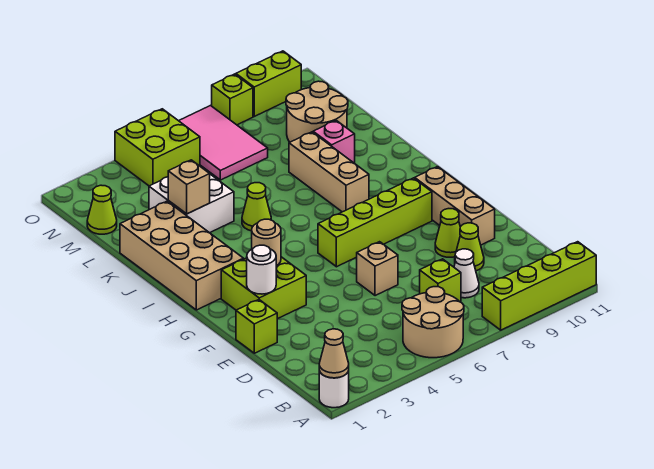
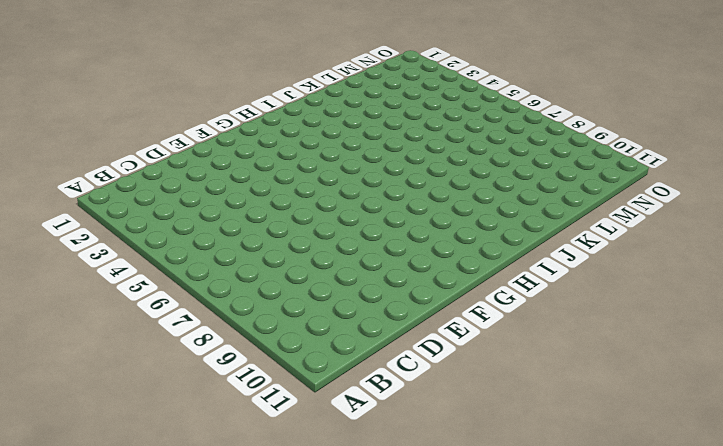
none -> white 1x1 round brick [319,371,349,408]
none -> tan 2x2 round brick [402,287,464,358]
none -> lime 1x4 brick [482,242,596,330]

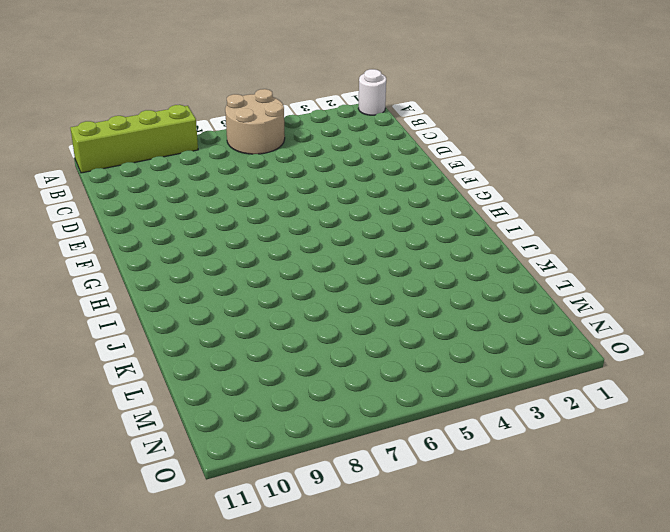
none -> lime 1x1 brick [420,259,461,302]
none -> white 1x1 cone [454,249,479,298]
none -> lime 1x1 cone [455,223,484,271]

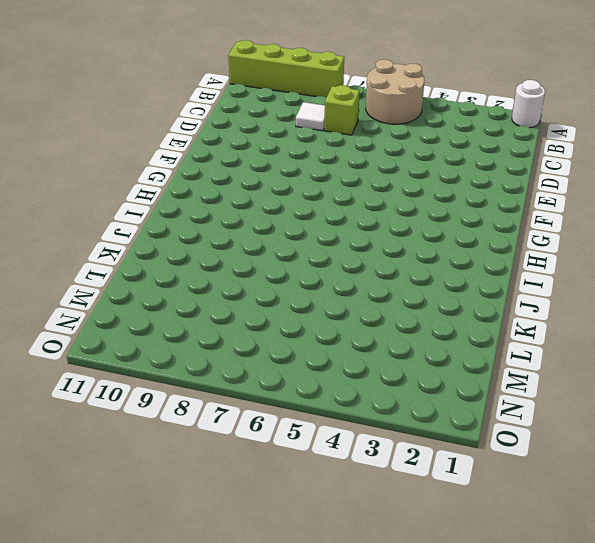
white 1x1 tile [296,102,325,131] -> white 1x1 cone [454,249,479,298]
none -> lime 1x1 cone [455,223,484,271]
none -> lime 1x1 brick [236,300,277,353]
none -> tan 1x1 brick [357,242,398,296]

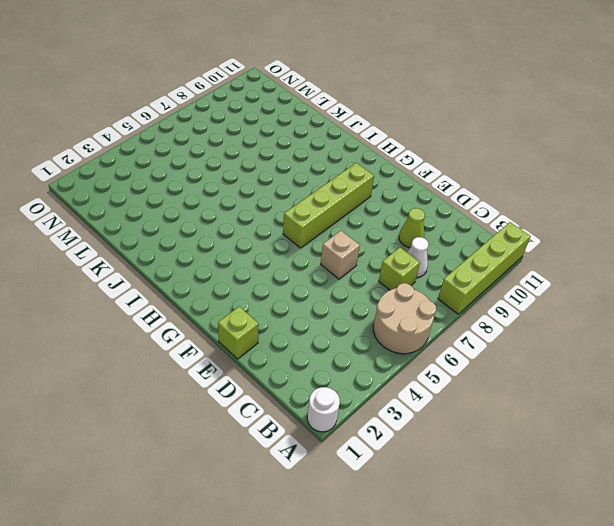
none -> lime 1x1 cone [435,209,460,257]
none -> tan 1x3 brick [415,167,495,245]
none -> lime 2x2 brick [221,257,306,319]

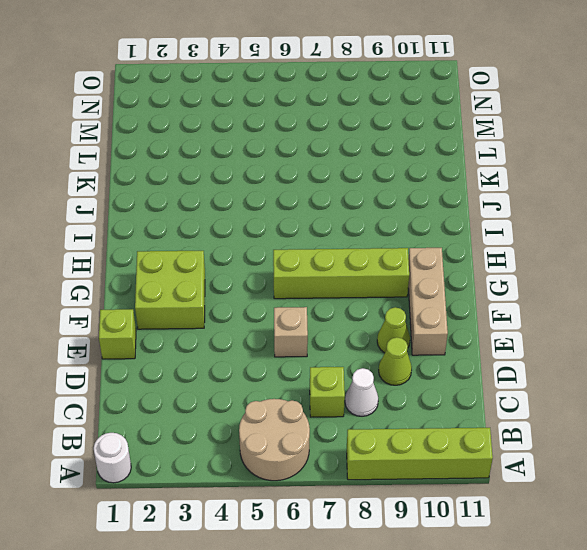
none -> tan 2x4 brick [120,201,244,310]
none -> tan 1x3 brick [289,132,369,212]
none -> lime 1x1 cone [242,183,271,231]

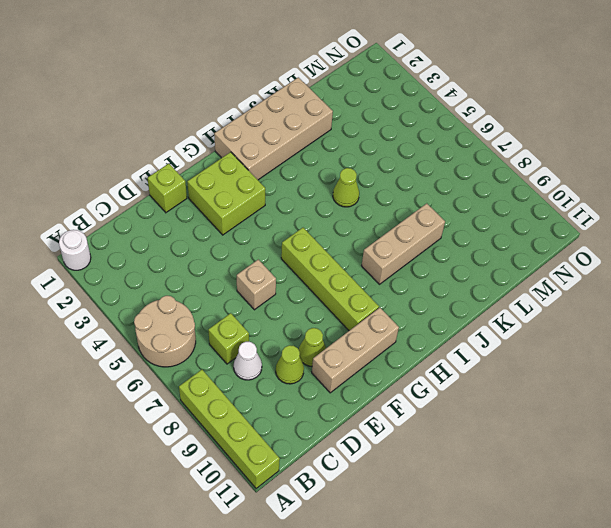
none -> white 2x2 brick [149,174,234,233]
none -> pink 1x1 brick [313,120,355,163]
none -> tan 2x2 round brick [286,81,348,142]

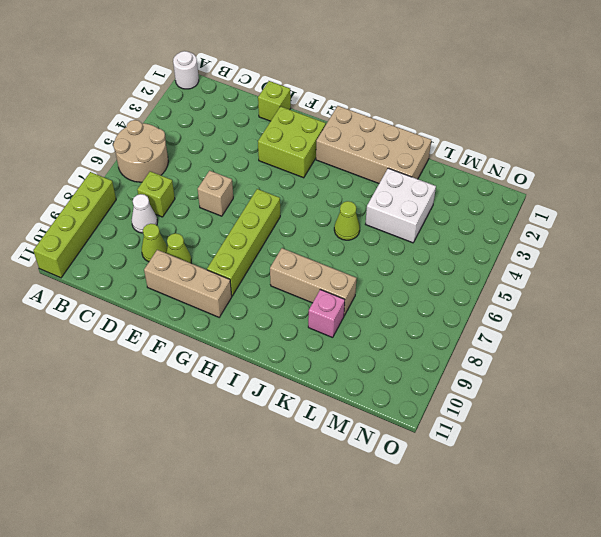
none -> tan 2x2 round brick [286,81,348,142]
none -> lime 1x1 cone [87,185,117,234]
none -> pink 2x3 tile [179,106,268,180]

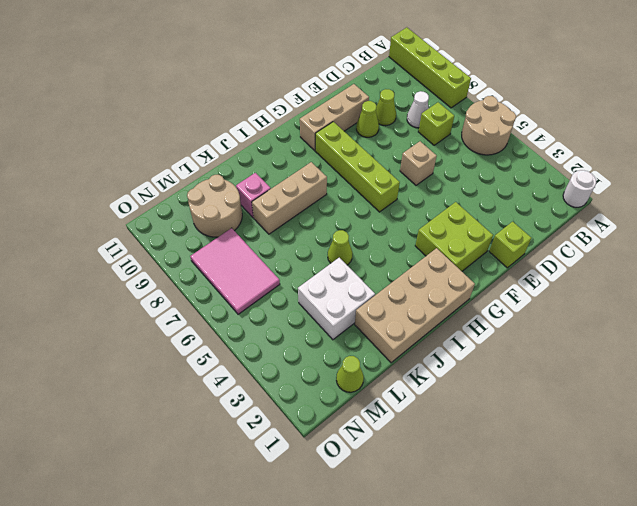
pink 2x3 tile [190,228,280,314] -> pink 2x3 tile turned to [179,106,268,180]
none -> lime 2x2 brick [115,109,200,186]
none -> lime 1x1 brick [212,74,253,125]
none -> lime 1x2 brick [236,51,301,116]

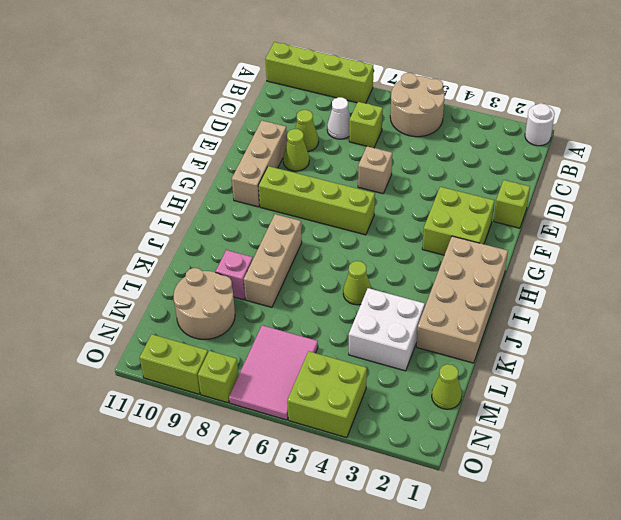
none -> tan 1x1 cone [319,329,349,378]
none -> white 1x1 round brick [247,245,276,294]
none -> tan 1x1 round brick [252,219,281,266]

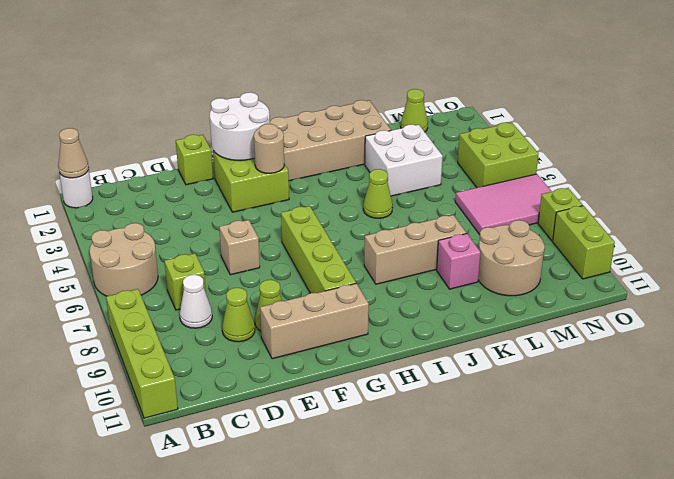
white 2x2 round brick [210,92,270,161] -> white 1x1 round brick [247,245,276,294]
none -> tan 1x1 brick [168,160,210,214]

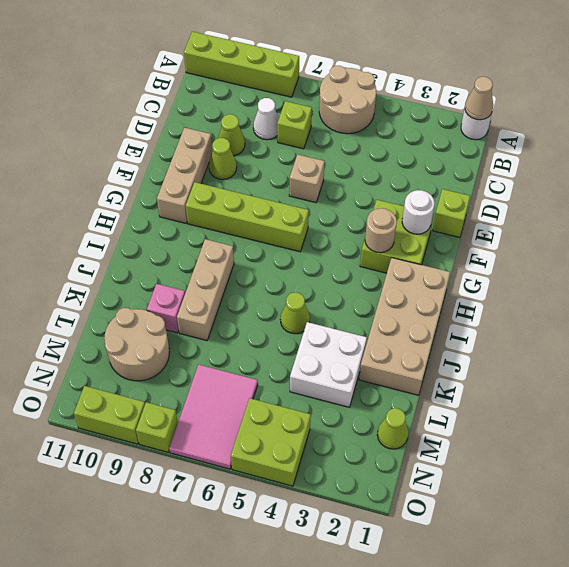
none -> tan 1x1 brick [168,160,210,214]

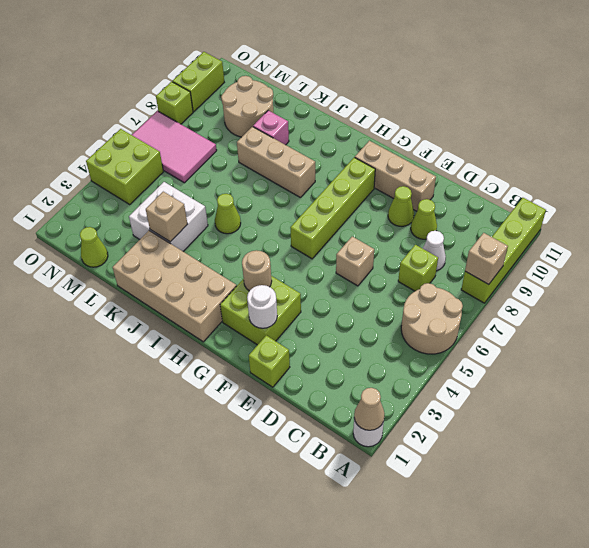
tan 1x1 brick [465,233,508,285] -> none

